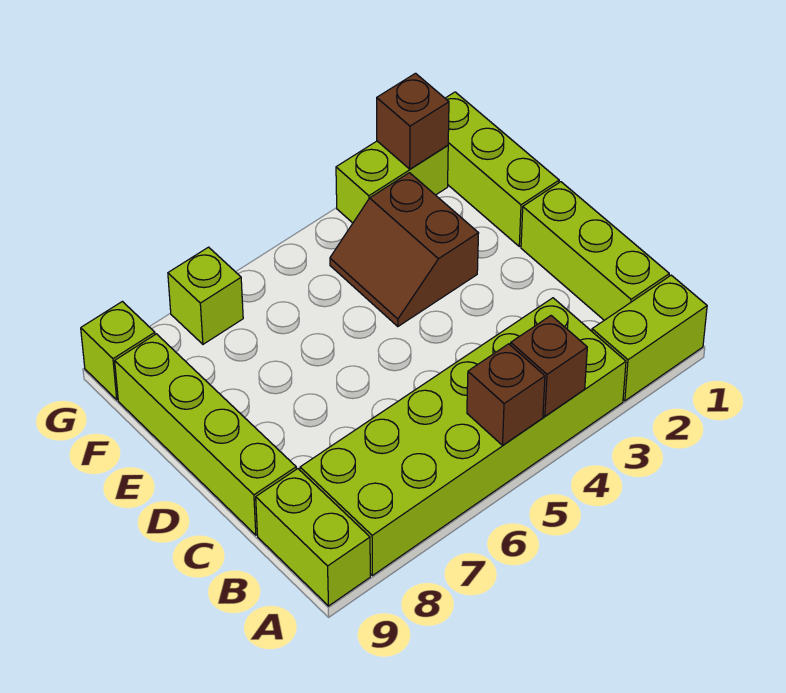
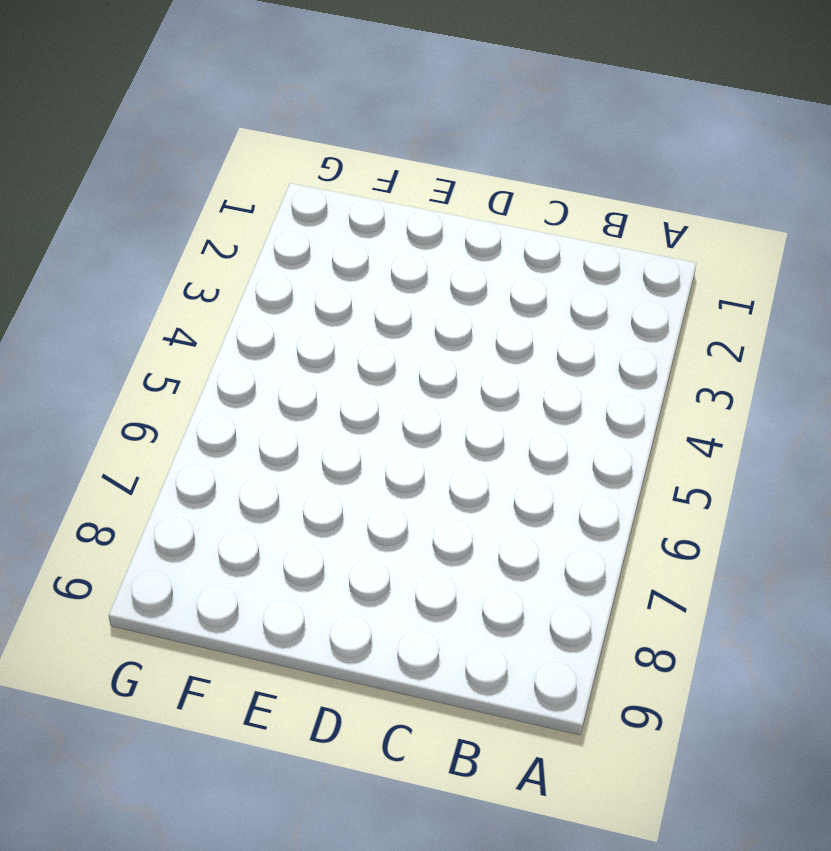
none -> lime 1x2 brick [592,275,707,401]
none -> lime 2x6 brick [300,298,626,576]
none -> lime 1x2 brick [256,469,370,606]

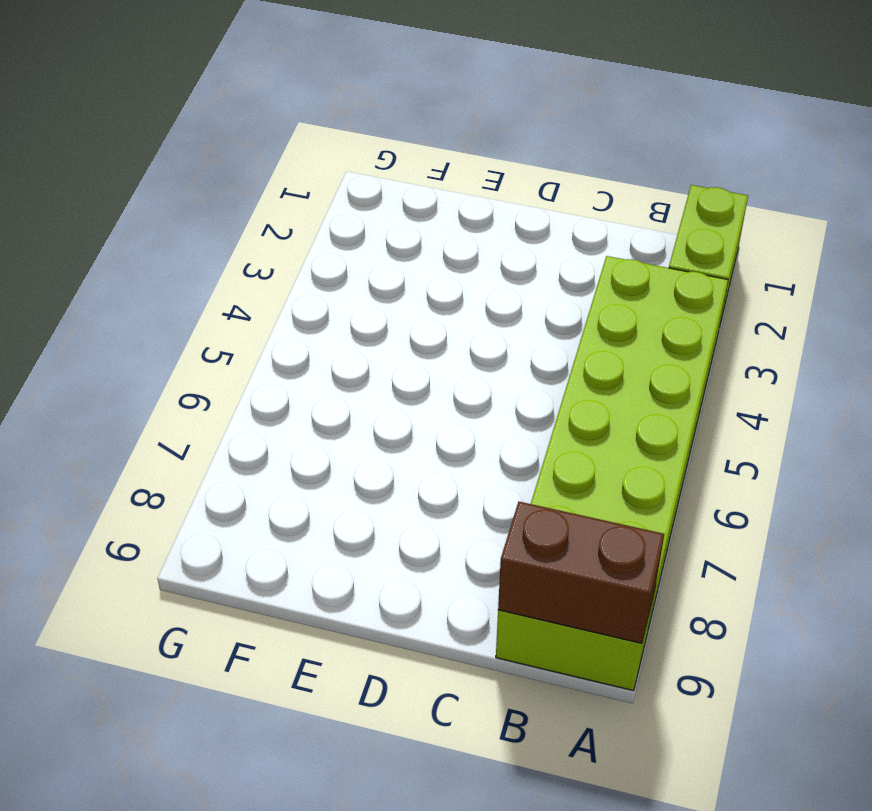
brown 1x2 brick [498,502,664,643] -> none
none -> lime 1x3 brick [521,182,669,320]
none -> lime 1x4 brick [115,334,296,535]
none -> lime 1x3 brick [445,92,559,246]

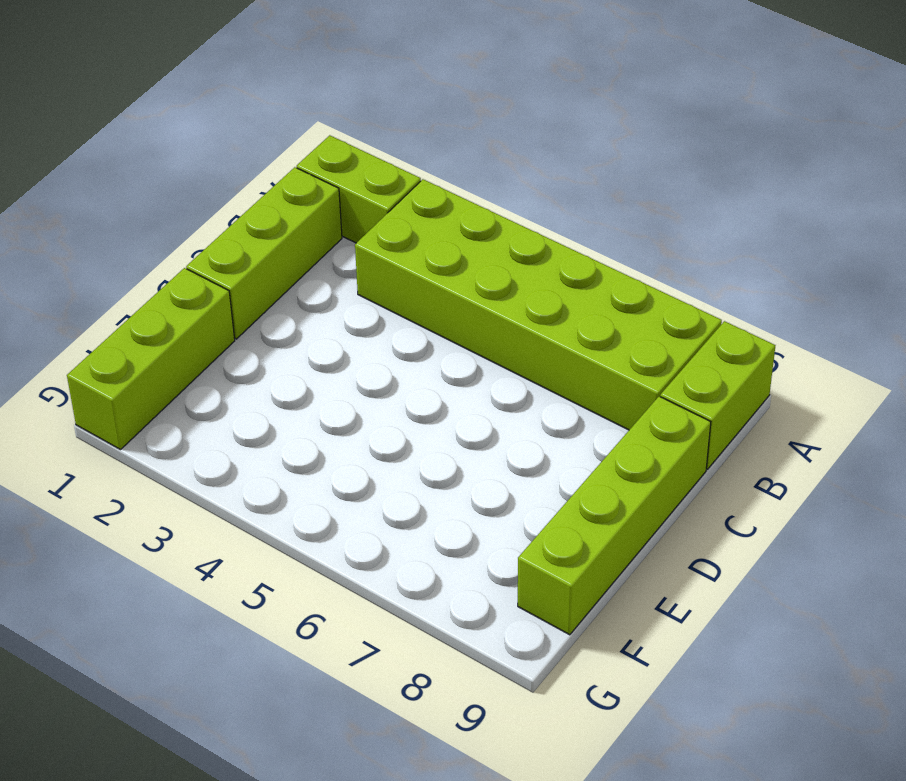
none -> brown 2x2 slope [330,173,479,327]
none -> lime 1x2 brick [336,141,448,223]
none -> lime 1x1 brick [168,247,243,344]

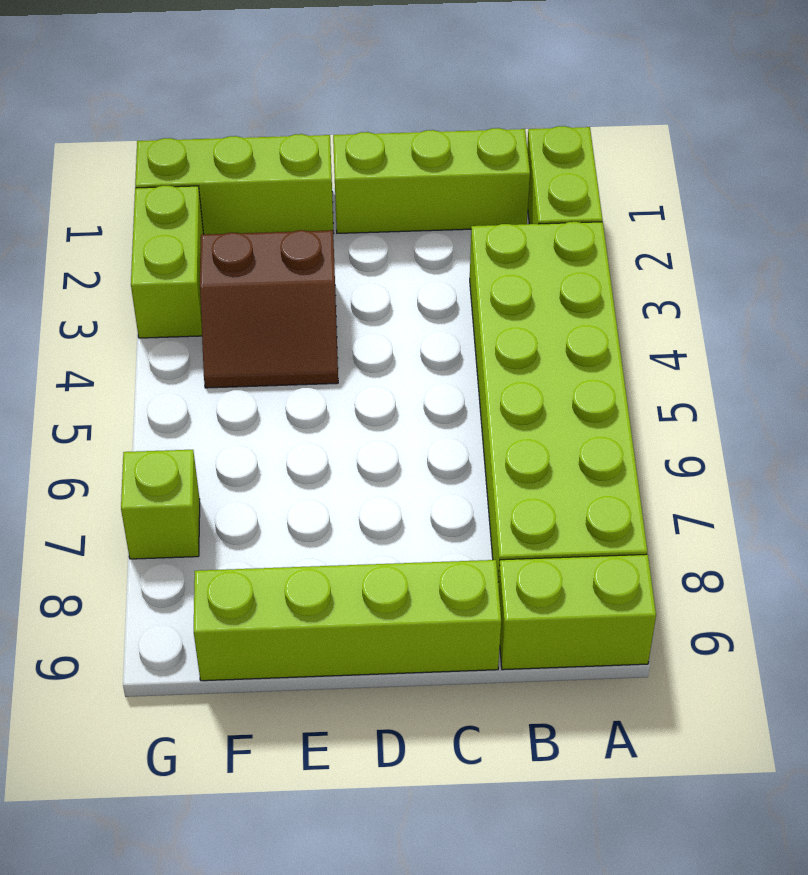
none -> lime 1x1 brick [81,301,155,400]
none -> brown 1x1 brick [511,316,587,416]
none -> brown 1x1 brick [467,344,545,445]

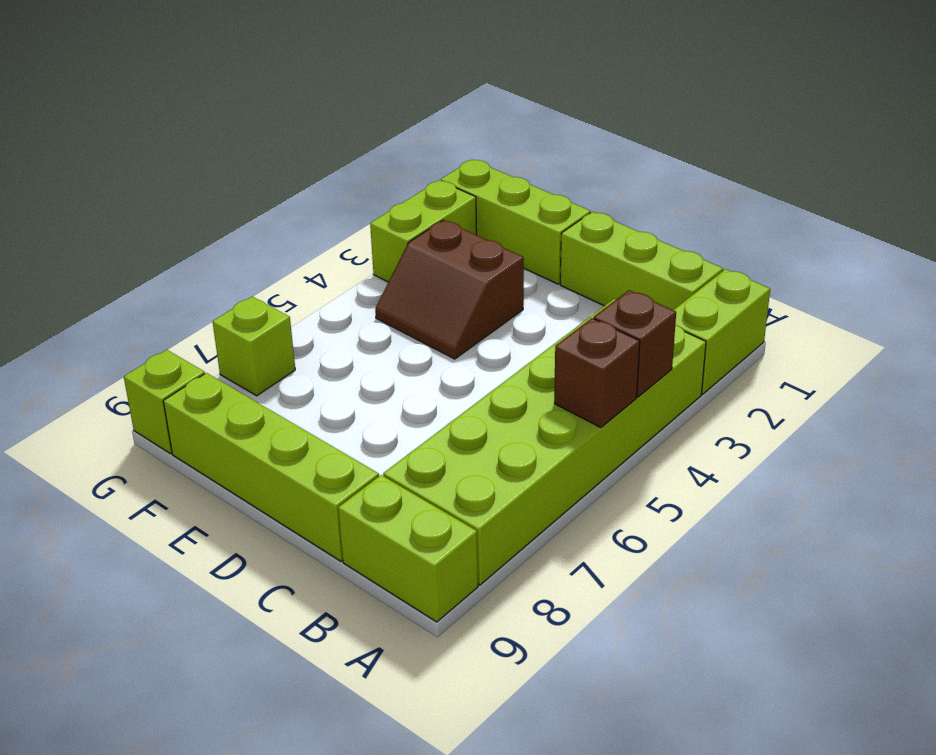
none -> brown 1x1 brick [377,73,449,169]

